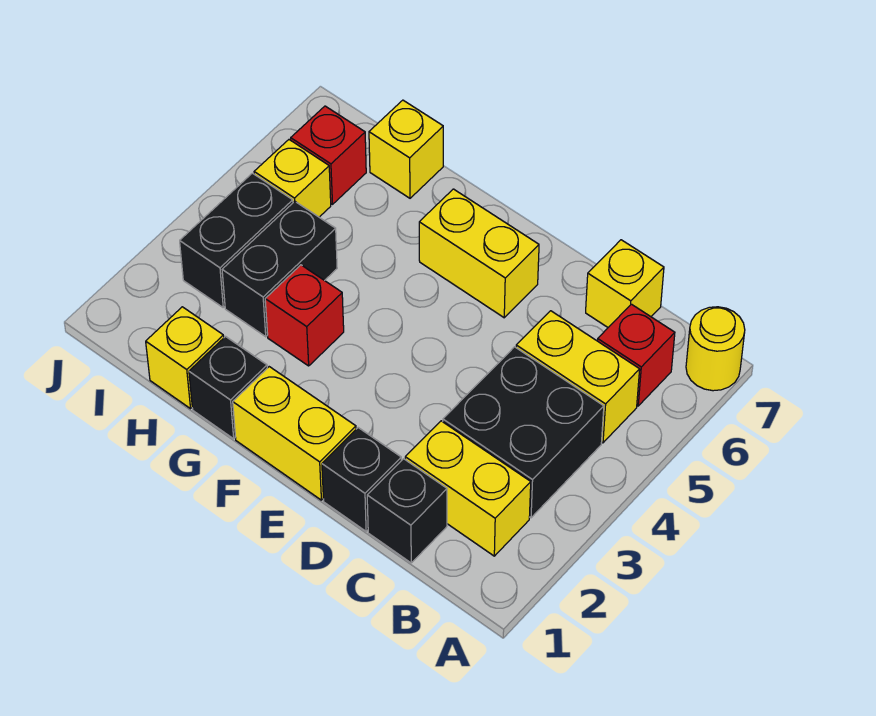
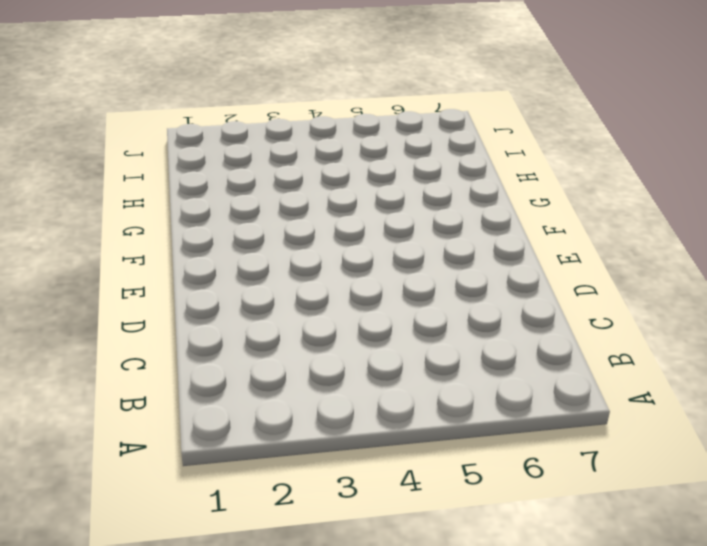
none -> yellow 1x1 round brick [686,307,745,391]
none -> yellow 1x2 brick [405,421,531,556]
none -> black 2x2 brick [443,347,604,518]

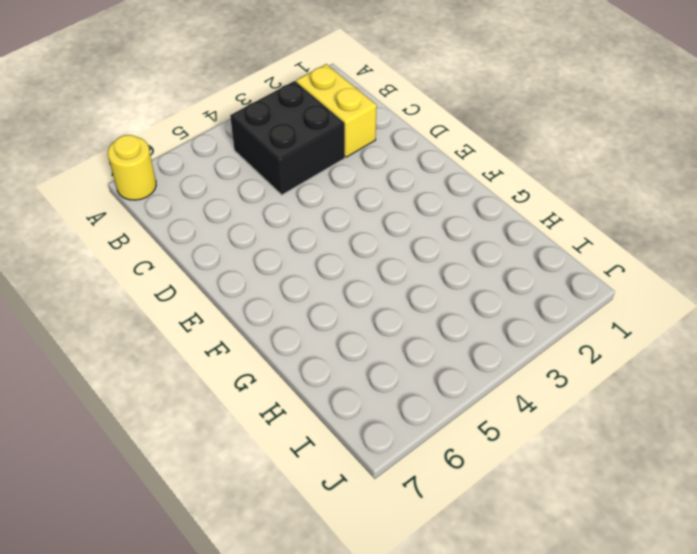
none -> yellow 1x2 brick [516,311,640,443]
none -> red 1x1 brick [598,304,675,406]
none -> black 1x1 brick [367,459,447,563]

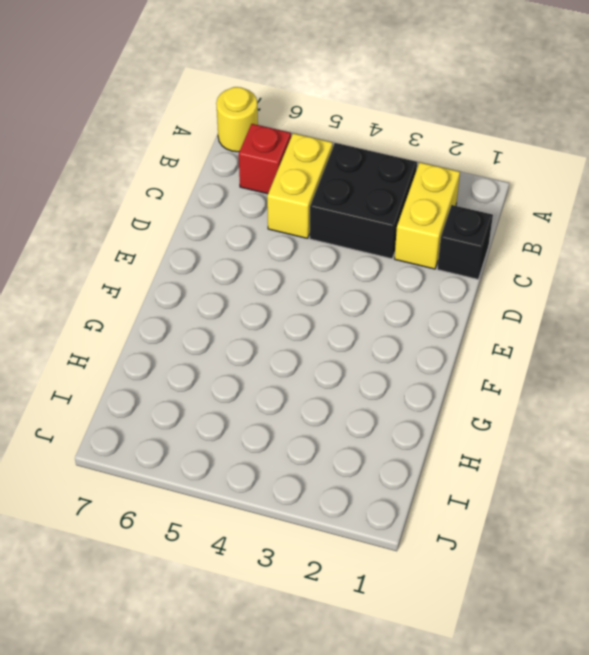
none -> yellow 1x1 brick [586,240,664,327]
none -> black 1x1 brick [322,428,401,531]
none -> yellow 1x2 brick [233,367,356,500]

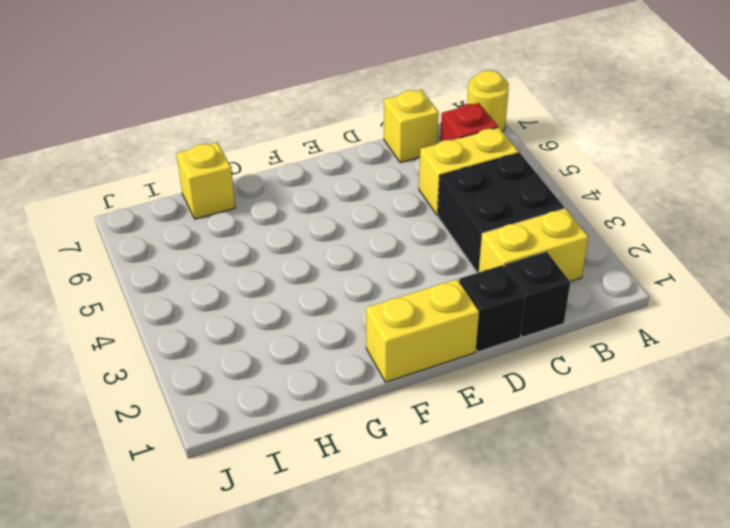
none -> yellow 1x2 brick [419,189,539,318]
none -> black 1x1 brick [189,337,267,439]
none -> red 1x1 brick [265,265,344,366]

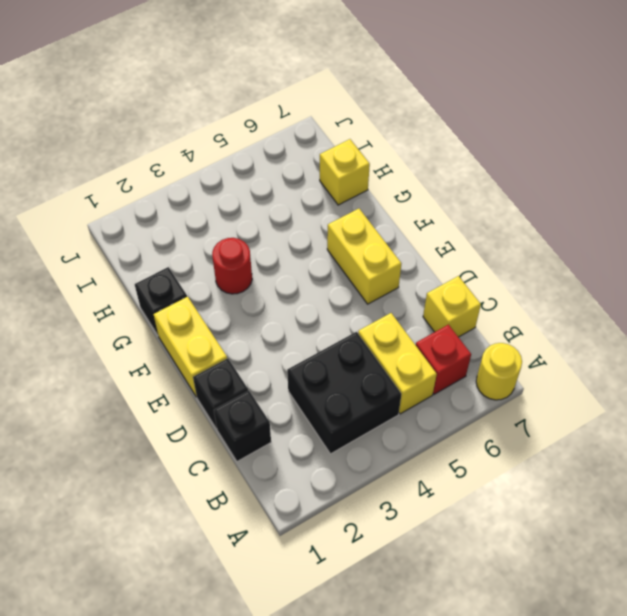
red 1x1 round brick [212,238,252,294] -> red 1x1 brick [265,265,344,366]
none -> yellow 1x2 brick [405,421,531,556]
none -> yellow 1x1 brick [146,307,224,409]
none -> black 1x2 brick [222,201,337,337]

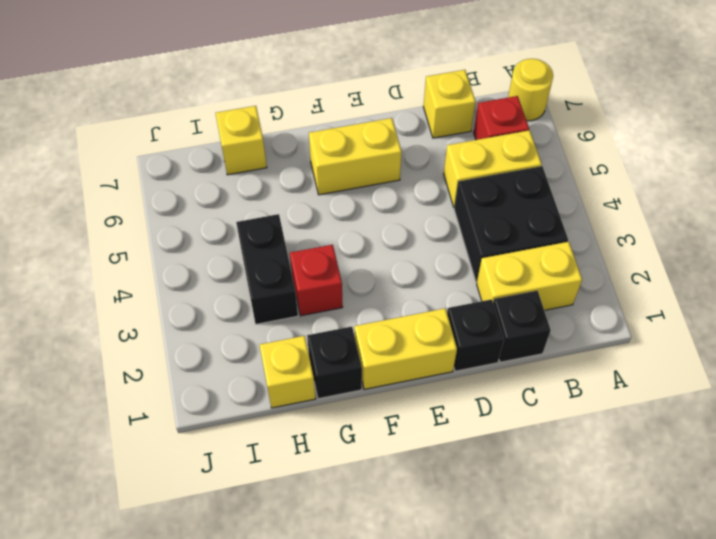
none -> black 1x2 brick [180,173,293,307]
none -> yellow 1x1 brick [254,140,331,217]
none -> red 1x1 brick [291,106,366,204]

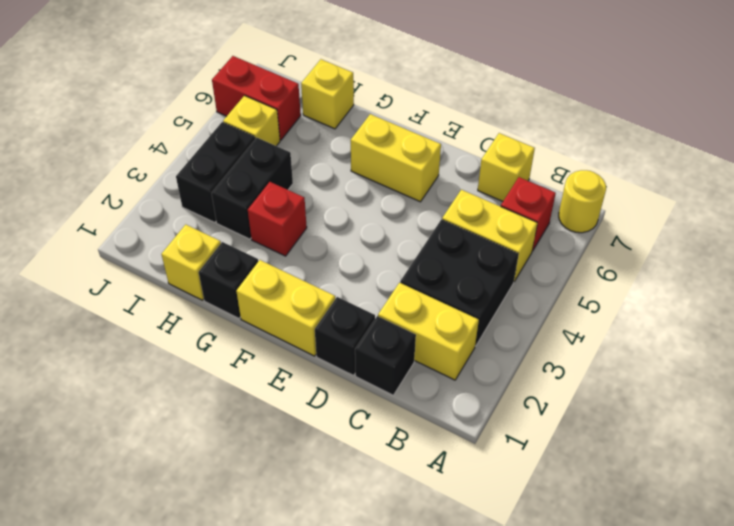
red 1x2 brick [212,56,301,140] -> red 1x1 brick [291,106,366,204]

